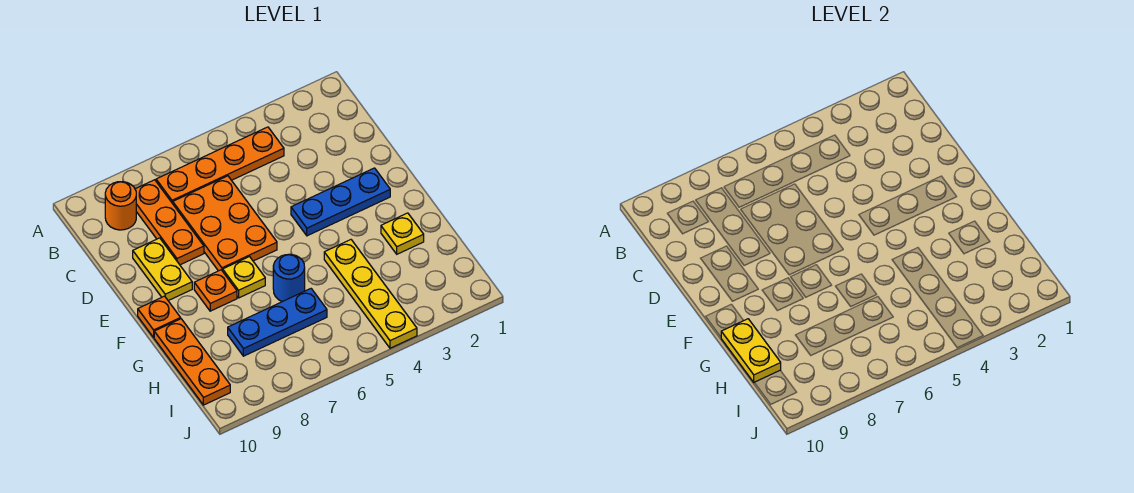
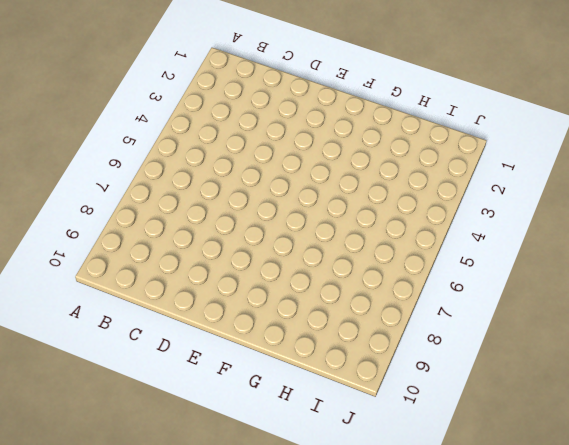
none -> orange 1x4 plate [156,127,284,204]
none -> orange 1x3 plate [135,180,204,265]
none -> orange 1x1 round brick [105,182,136,230]

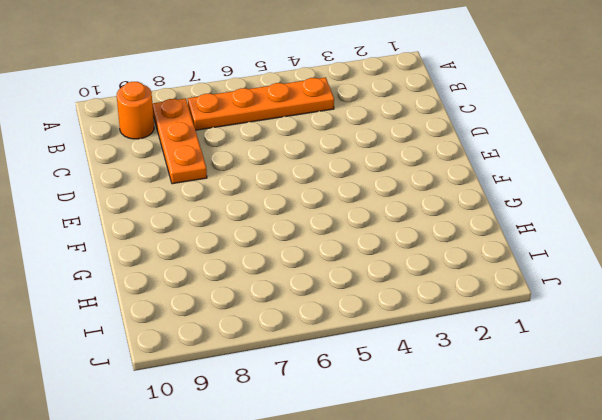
none -> orange 2x3 plate [173,176,277,271]
none -> yellow 1x2 plate [133,238,192,301]
none -> blue 1x3 plate [291,168,390,236]

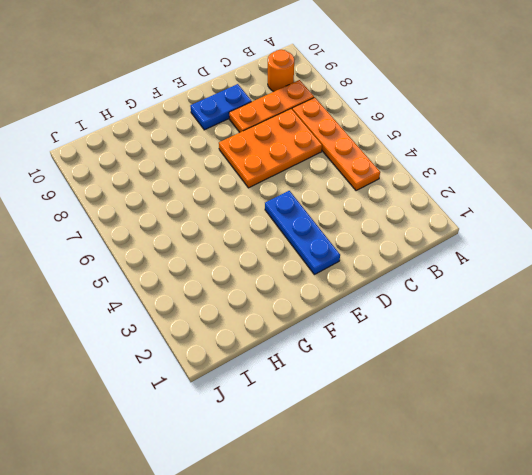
blue 1x2 plate [190,84,252,130] -> yellow 1x2 plate [133,238,192,301]
none -> yellow 1x1 plate [223,257,265,298]
none -> orange 1x1 plate [194,270,237,311]
none -> orange 1x1 plate [138,296,181,337]

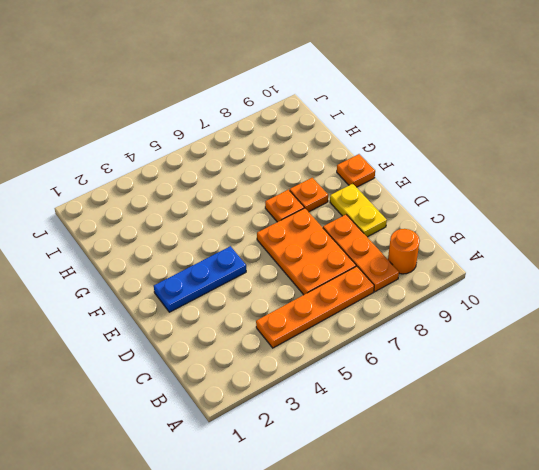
orange 1x1 plate [265,190,304,222] -> yellow 1x1 plate [223,257,265,298]
none -> yellow 1x1 plate [381,213,424,254]
none -> yellow 1x4 plate [324,240,417,348]
none -> blue 1x1 round brick [273,254,305,302]

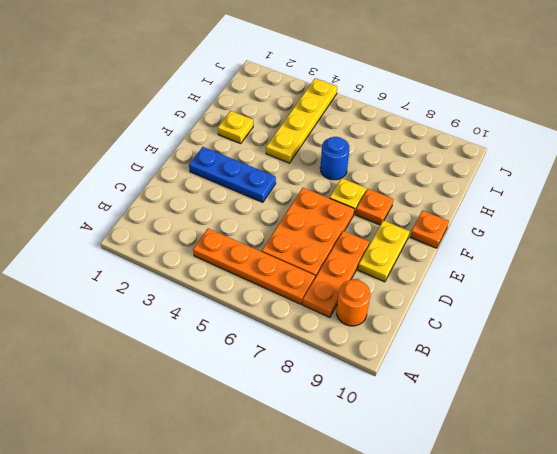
none -> orange 1x3 plate [154,319,230,405]
none -> blue 1x3 plate [228,289,327,356]
none -> yellow 1x2 plate [721,319,781,382]

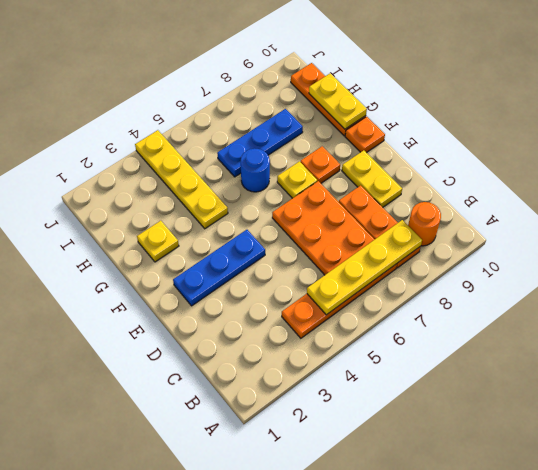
yellow 1x4 plate [307,220,422,315] -> none

